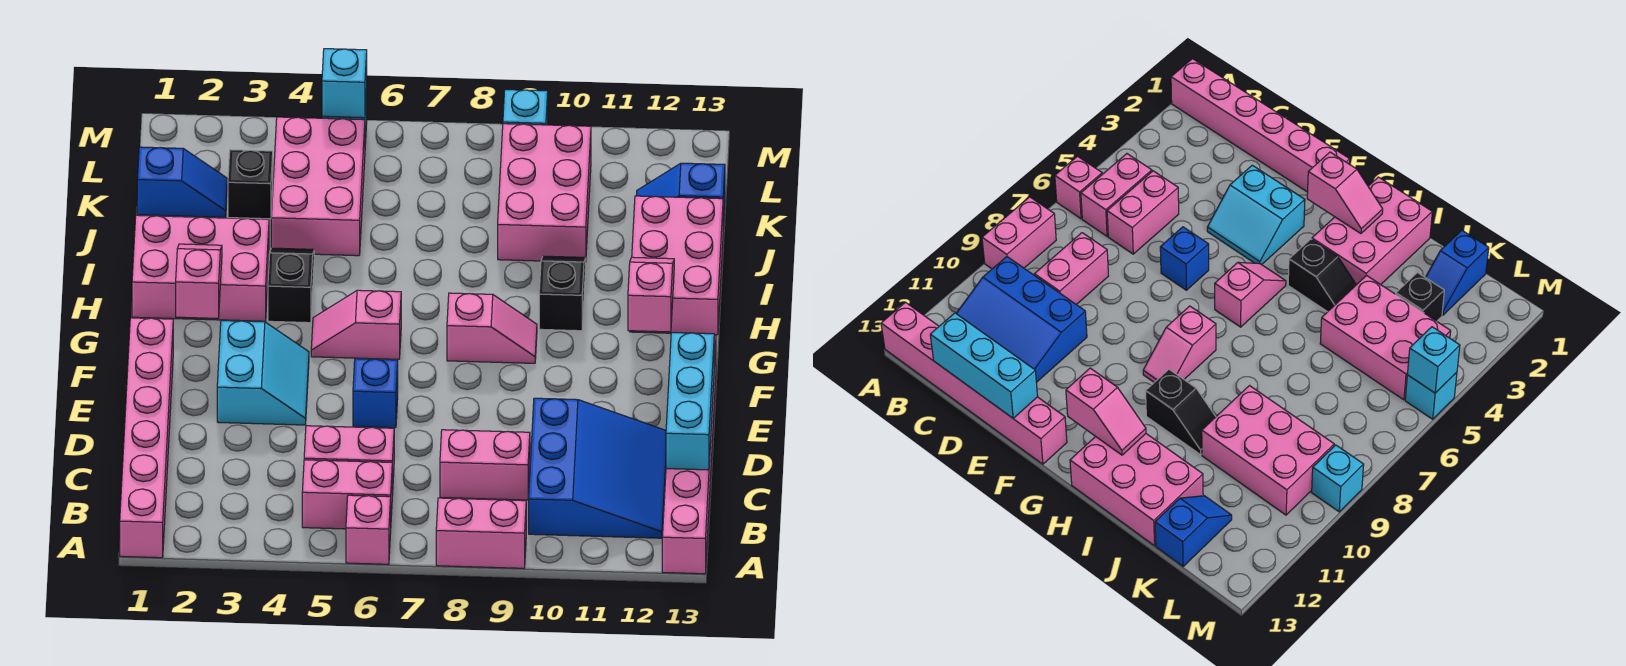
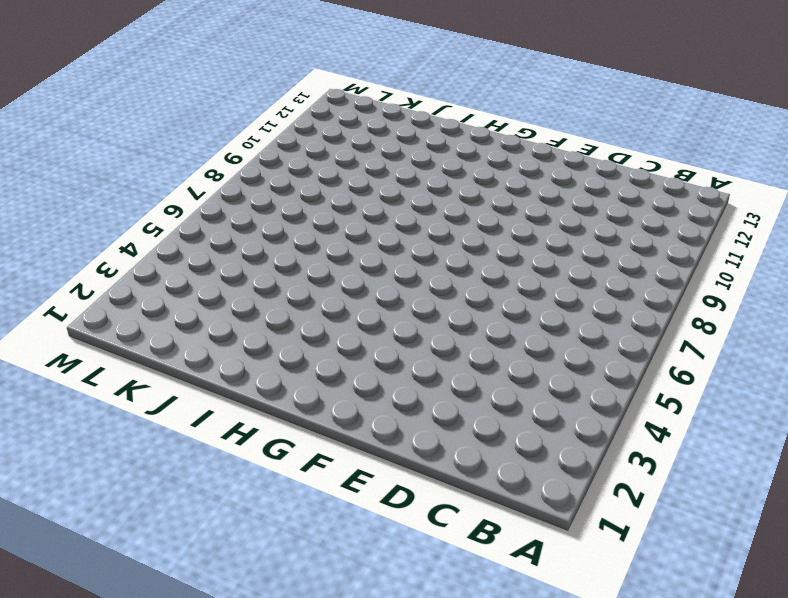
none -> pink 1x6 brick [120,318,173,558]
none -> pink 1x1 brick [346,495,391,564]
none -> pink 1x2 brick [436,498,526,568]

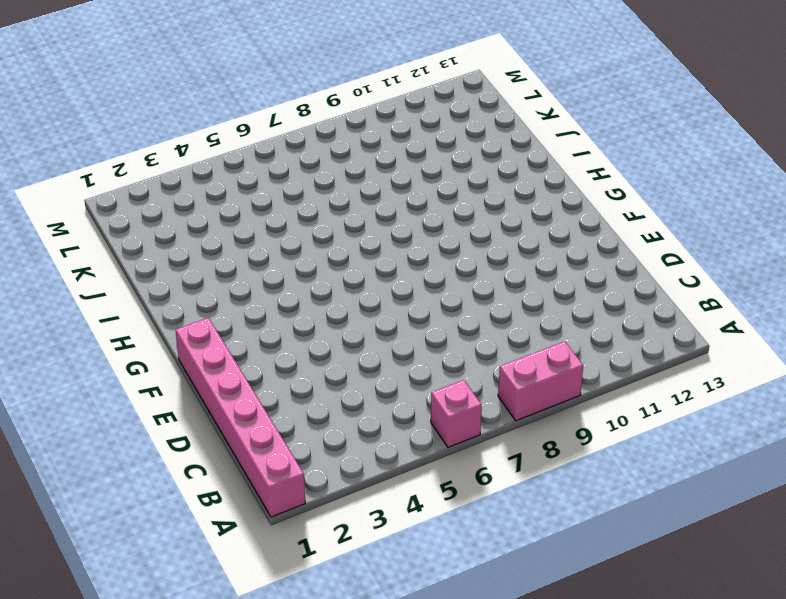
none -> pink 1x6 brick [662,335,716,574]
none -> pink 1x2 brick [302,460,392,529]
none -> blue 3x3 slope [529,398,666,538]

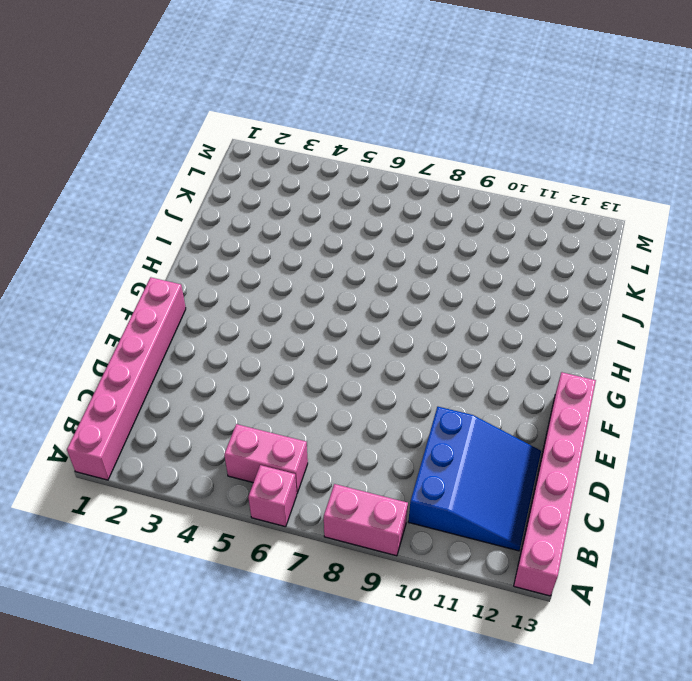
none -> pink 1x2 brick [304,426,394,496]
none -> pink 1x2 brick [440,430,530,500]
none -> cyan 2x2 slope [217,321,309,425]

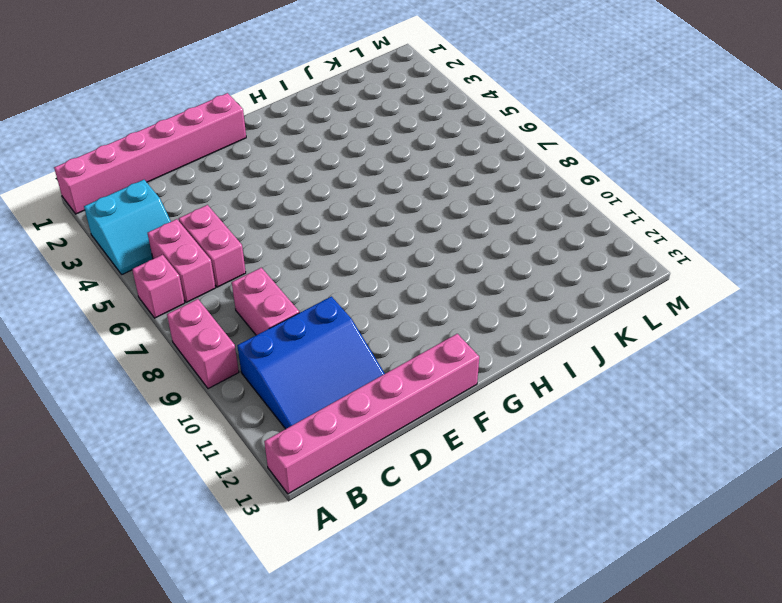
cyan 2x2 slope [84,180,171,274] -> cyan 2x2 slope moved to [217,321,309,425]
none -> blue 1x1 brick [353,359,398,428]
none -> pink 1x2 slope [311,290,401,359]
none -> pink 1x2 slope [447,293,537,363]

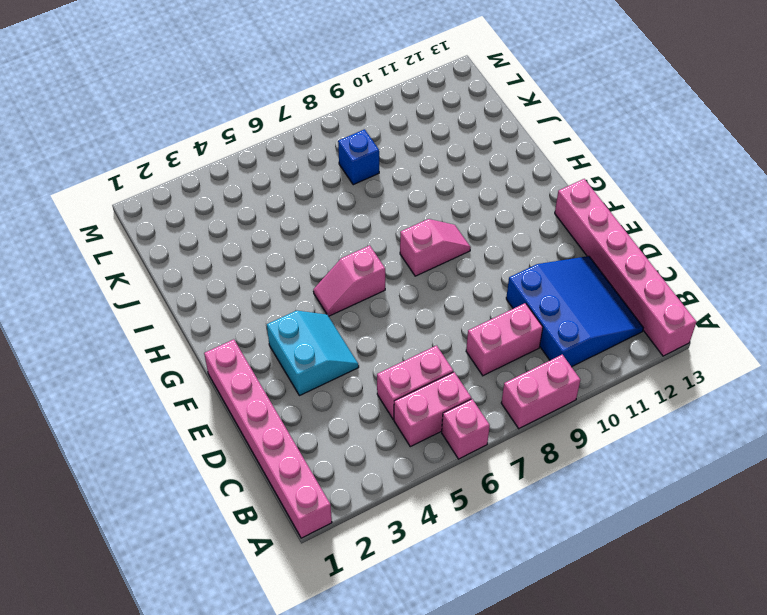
blue 1x1 brick [338,129,379,185] -> blue 1x1 brick moved to [353,359,398,428]
none -> pink 2x3 brick [132,215,269,321]
none -> black 1x2 slope [268,248,314,323]
none -> black 1x2 slope [539,256,586,331]

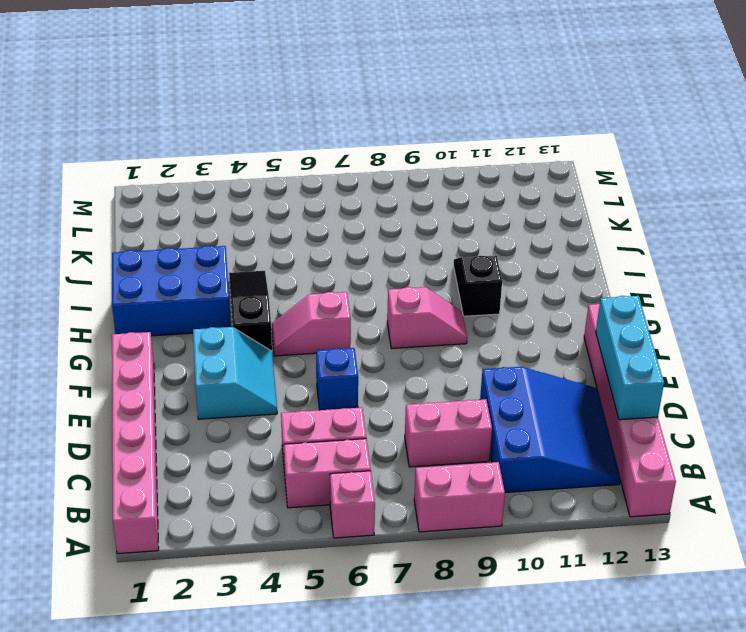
black 1x3 slope [229,271,272,351] -> black 1x2 slope [268,248,314,323]
blue 2x3 brick [112,246,231,336] -> pink 2x3 brick [132,215,269,321]
none -> pink 2x3 brick [630,196,723,335]
none -> pink 2x3 brick [271,117,365,256]
none -> pink 2x3 brick [498,124,591,261]

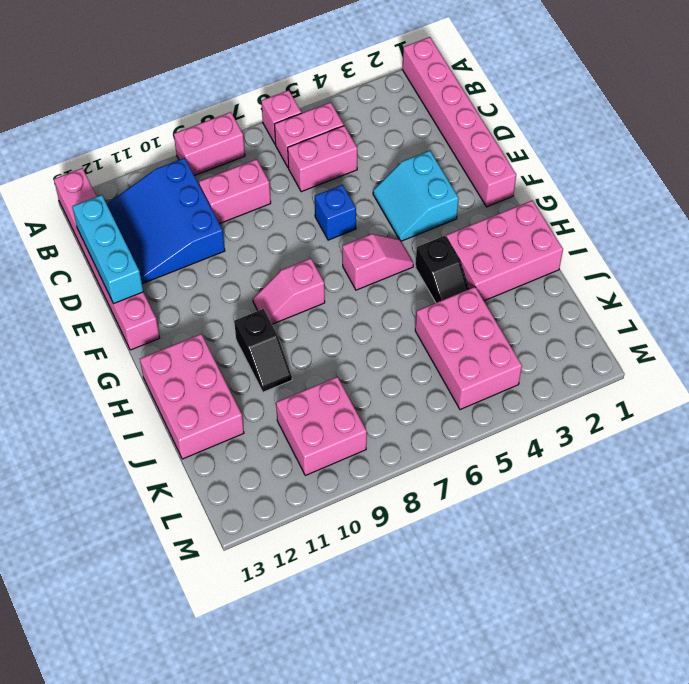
pink 2x2 brick [276,377,367,475] -> pink 2x3 brick [498,124,591,261]
none -> blue 1x2 slope [137,147,227,217]
none -> black 1x1 brick [228,150,273,219]
none -> blue 1x2 slope [636,163,725,228]

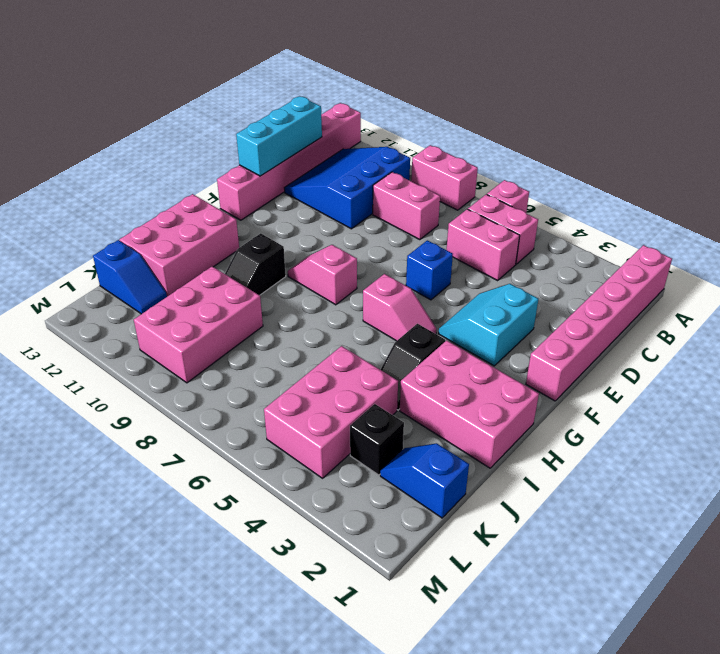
none -> cyan 1x1 brick [1405,372,1457,419]
none -> cyan 1x1 brick [503,90,548,125]
none -> pink 1x2 slope [176,244,222,318]

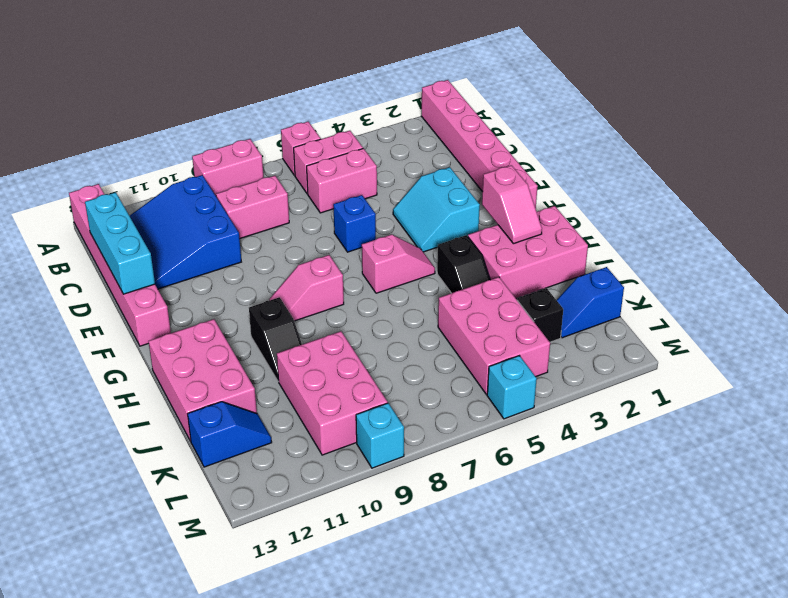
none -> pink 1x2 slope [628,257,674,332]
none -> cyan 1x1 brick [322,49,367,118]

